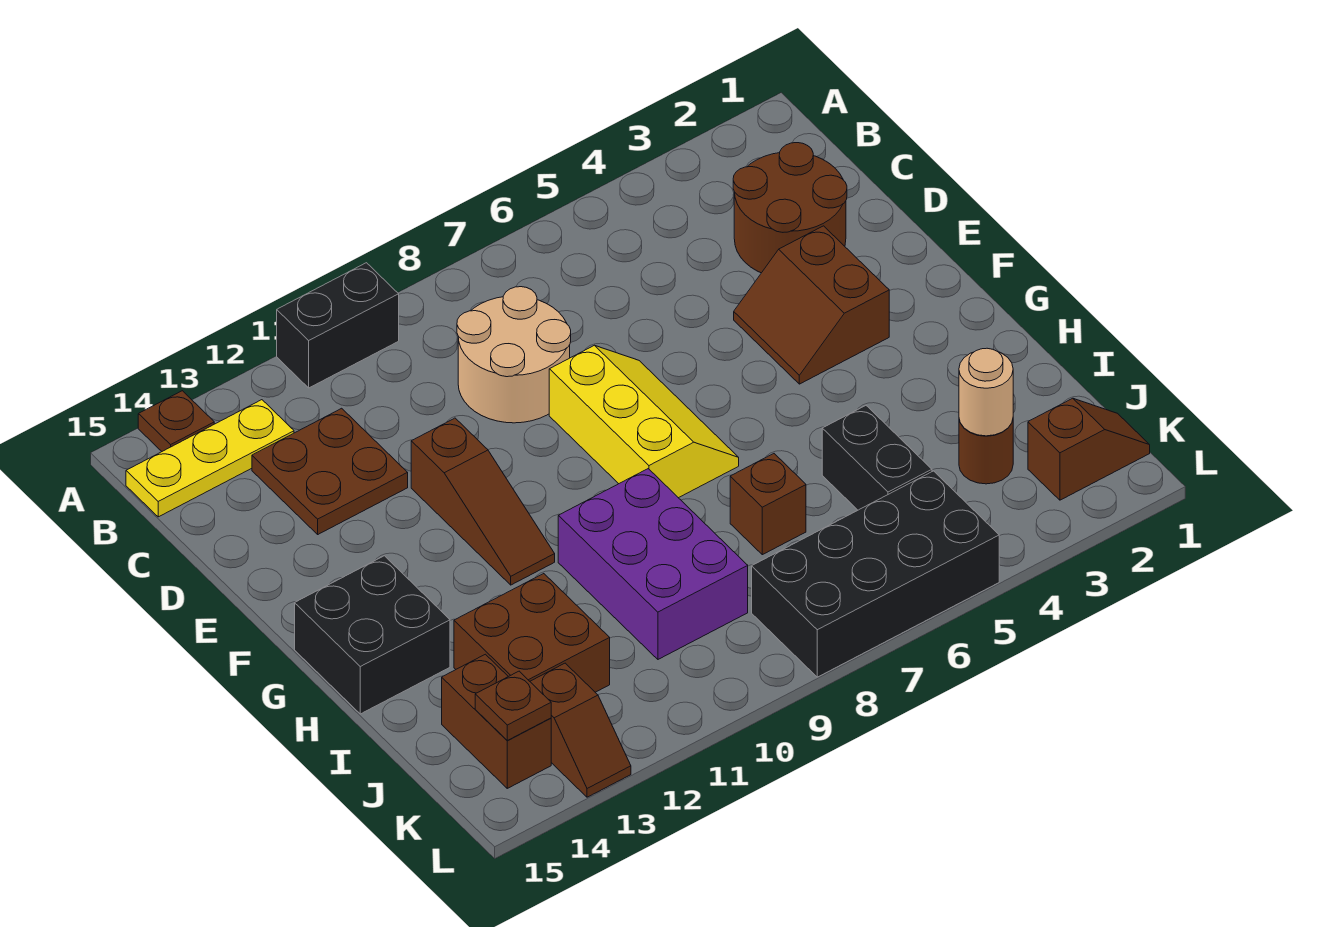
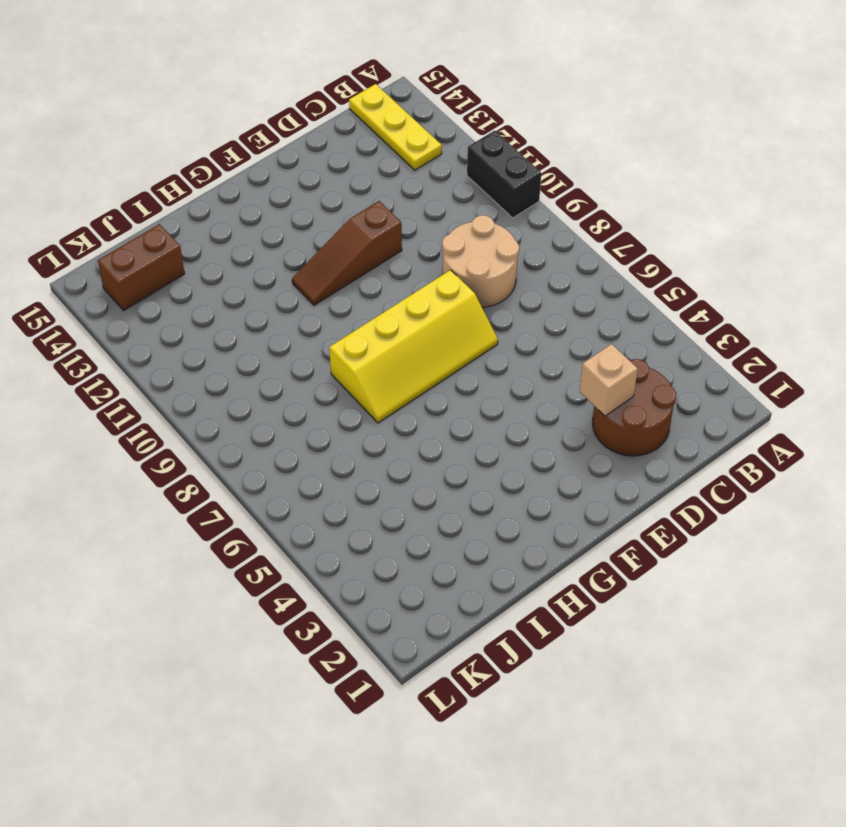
tan 1x1 brick [580,344,638,416] -> none
yellow 2x4 slope [329,270,498,423] -> yellow 2x3 slope [549,345,739,498]
none -> brown 1x1 plate [138,391,214,451]
none -> brown 2x2 plate [252,408,408,534]
none -> brown 2x2 slope [734,226,889,384]

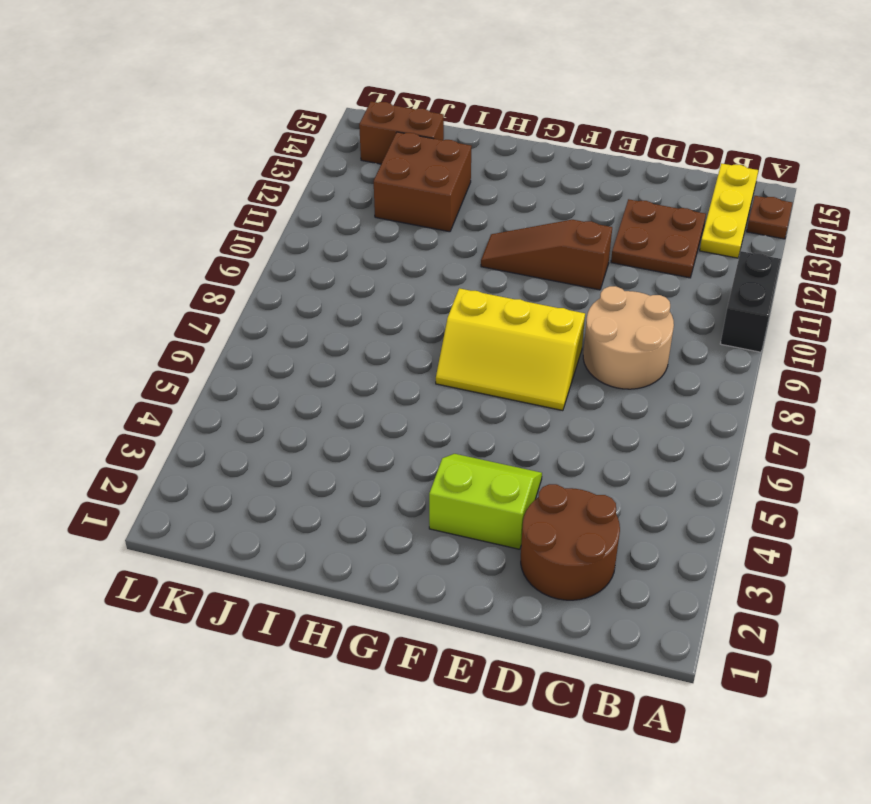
lime 2x2 slope [429,454,542,549] -> brown 2x2 slope [734,226,889,384]
none -> black 2x2 brick [295,556,450,714]
none -> purple 2x3 brick [558,469,748,659]
none -> black 1x2 brick [822,406,932,510]

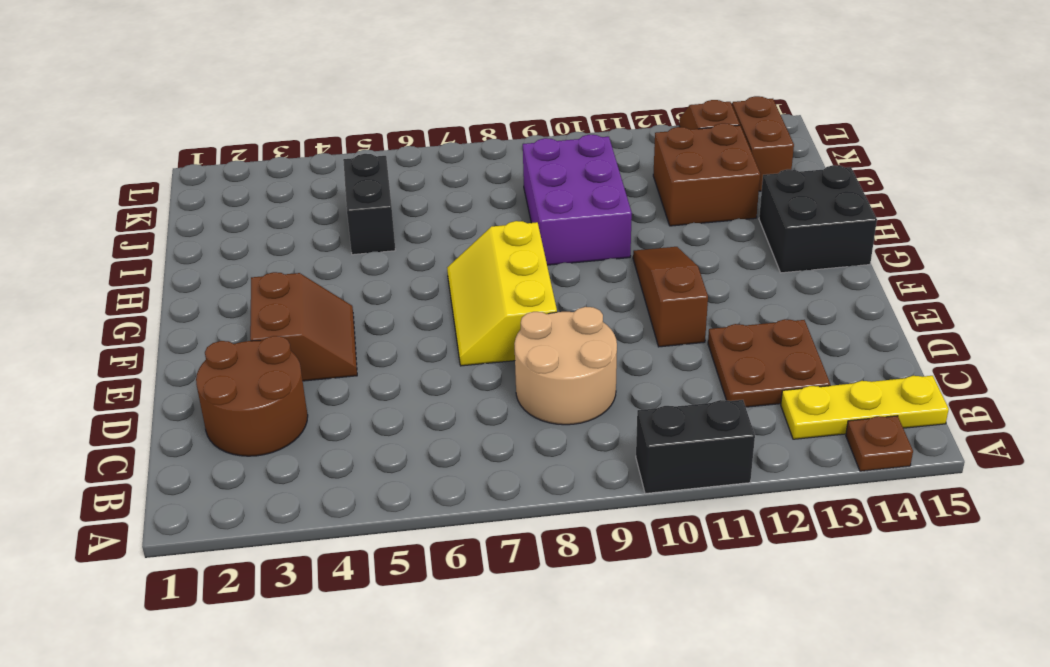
none -> brown 1x1 brick [730,454,806,555]
none -> brown 1x1 round brick [959,420,1013,484]
none -> brown 1x2 slope [1028,398,1150,500]

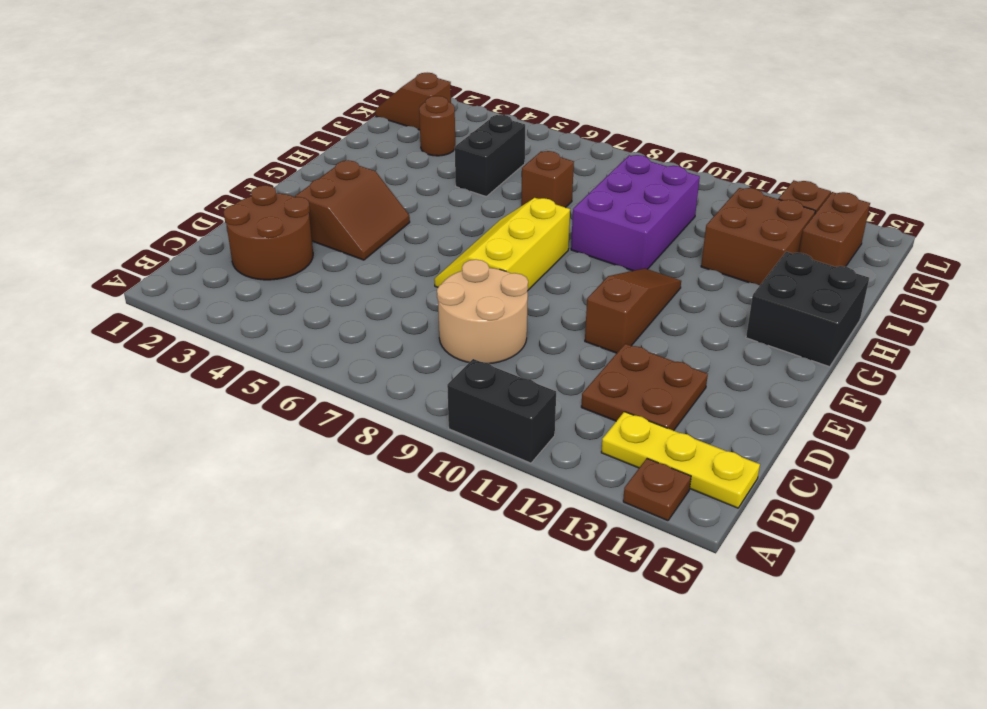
none -> black 2x4 brick [752,471,999,677]
none -> tan 1x1 round brick [959,348,1013,436]
none -> brown 1x1 plate [475,671,551,740]

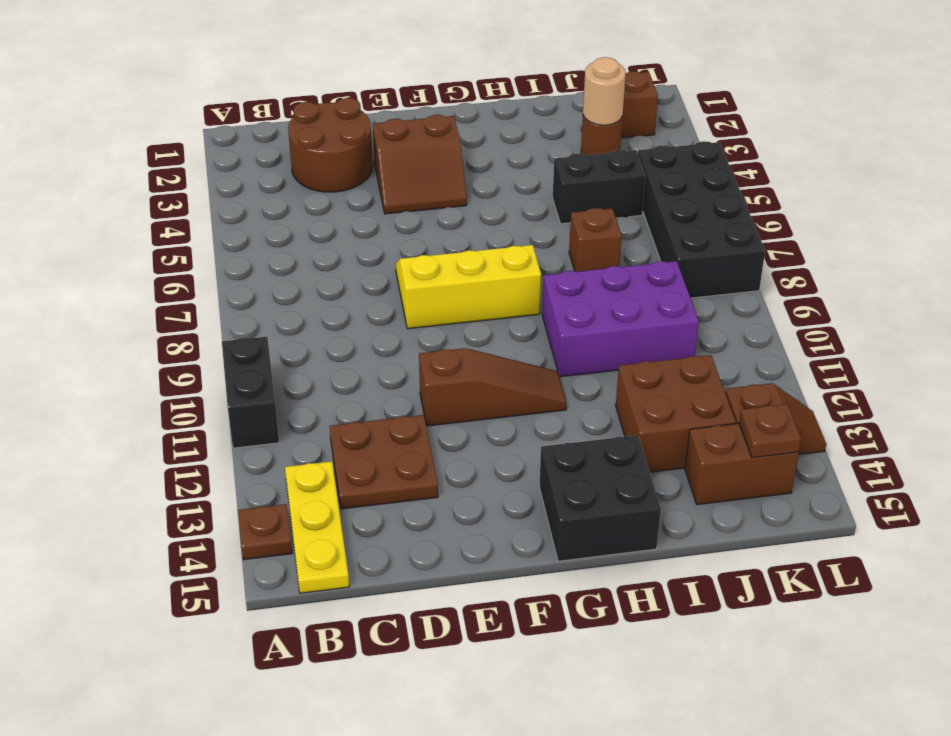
none -> tan 2x2 round brick [457,287,571,423]

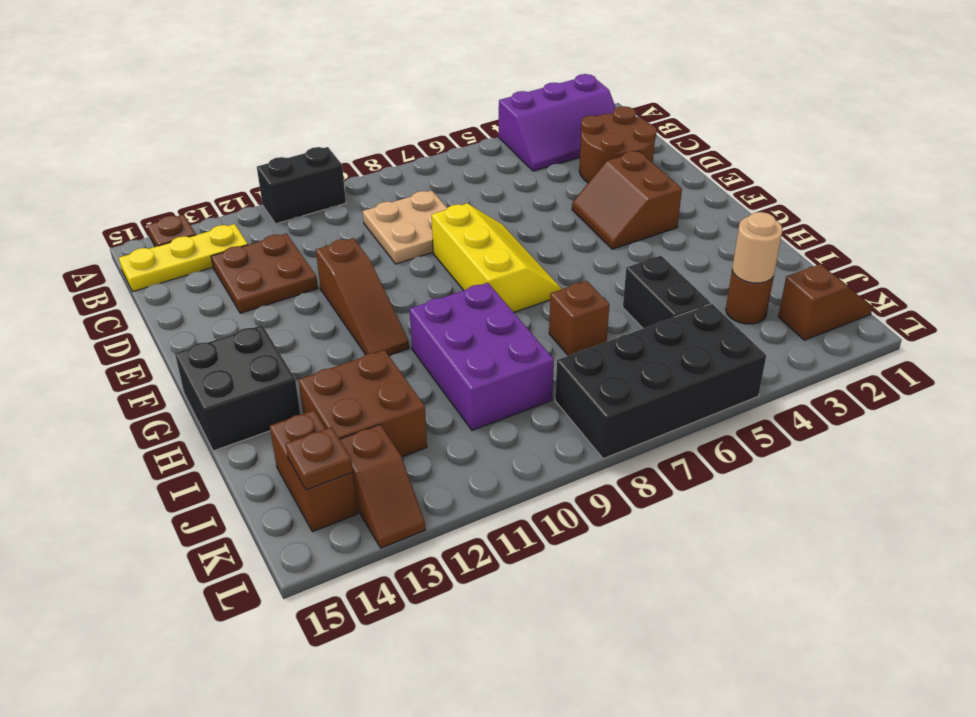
purple 2x3 slope [499,74,616,171] -> none
tan 2x2 plate [363,190,447,264] -> tan 2x2 round brick [457,287,571,423]

